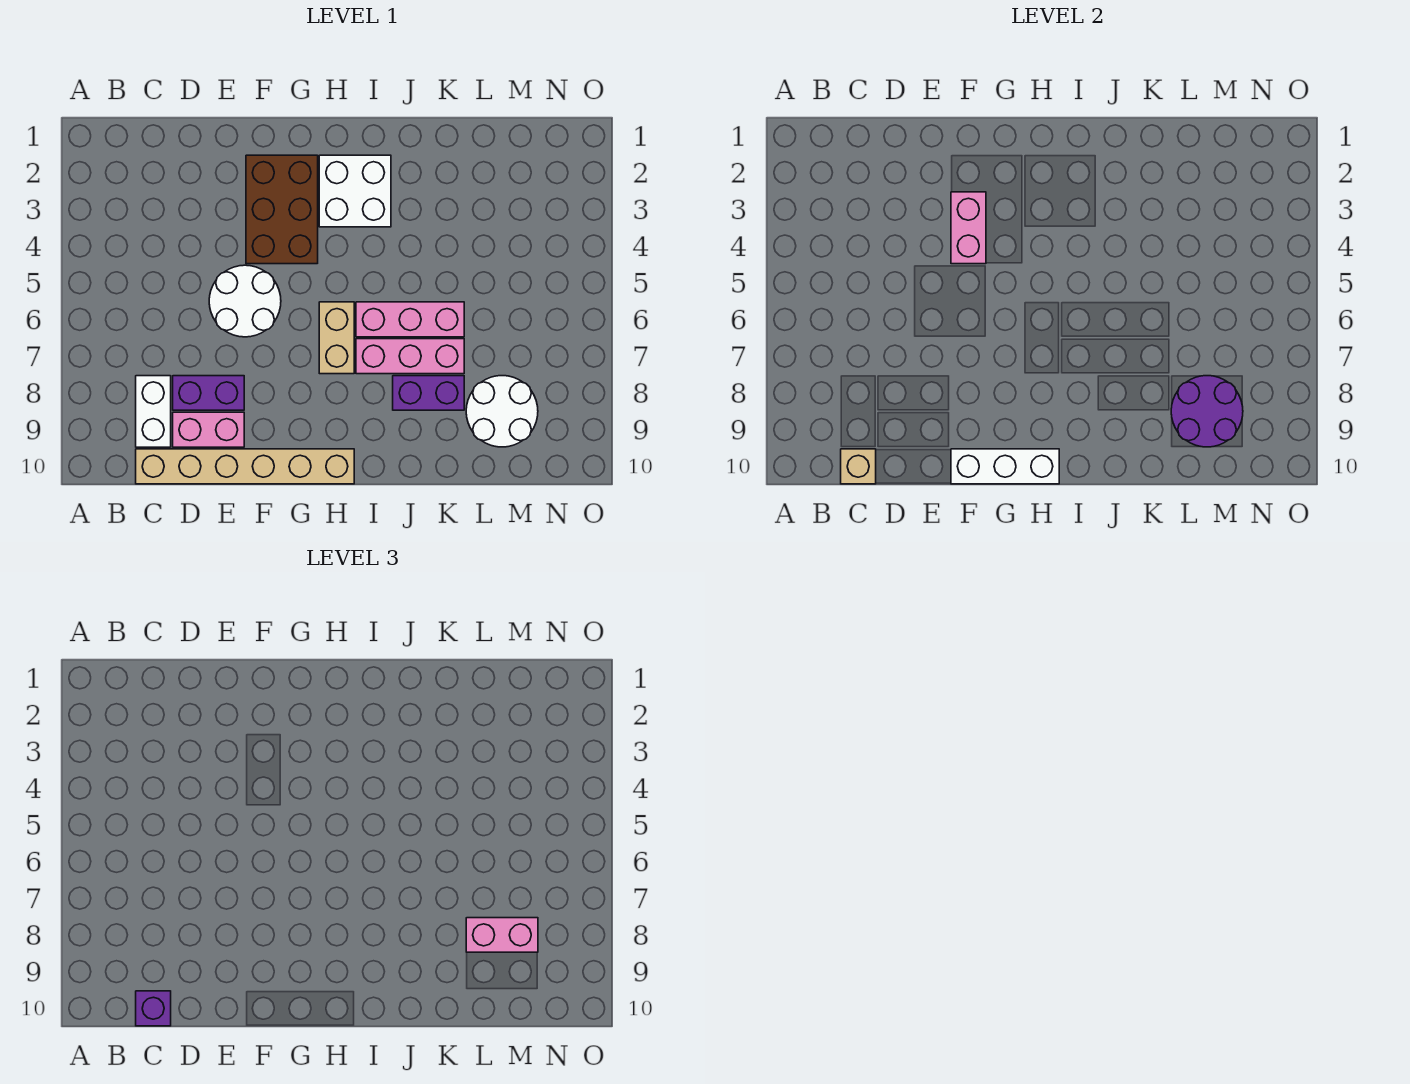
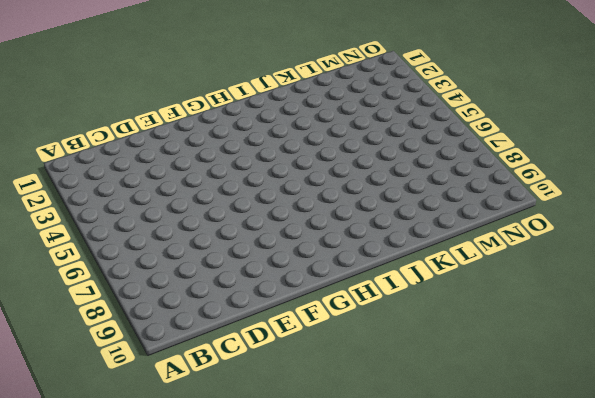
none -> white 1x2 brick [136,376,171,447]
none -> tan 1x6 brick [136,449,354,484]
none -> purple 1x2 brick [173,376,244,410]

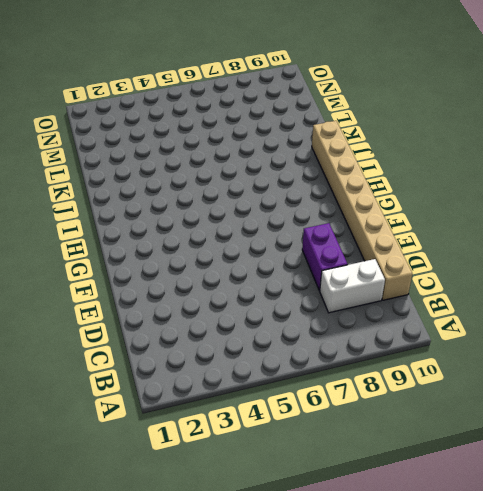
tan 1x8 brick [312,121,412,300] -> tan 1x6 brick [136,449,354,484]
none -> pink 1x2 brick [173,412,244,447]
none -> white 2x2 round brick [209,265,281,337]
none -> brown 2x3 brick [246,155,318,264]

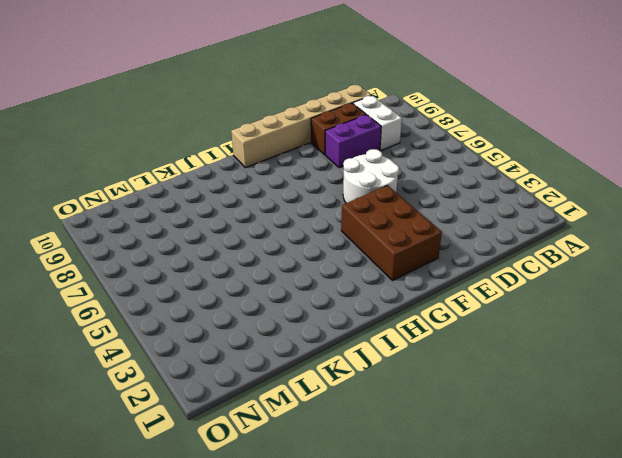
brown 1x2 brick [311,103,366,155] -> pink 1x2 brick [173,412,244,447]
none -> white 2x2 brick [319,155,391,227]
none -> tan 1x2 brick [319,302,354,374]
none -> pink 1x3 brick [356,302,464,337]

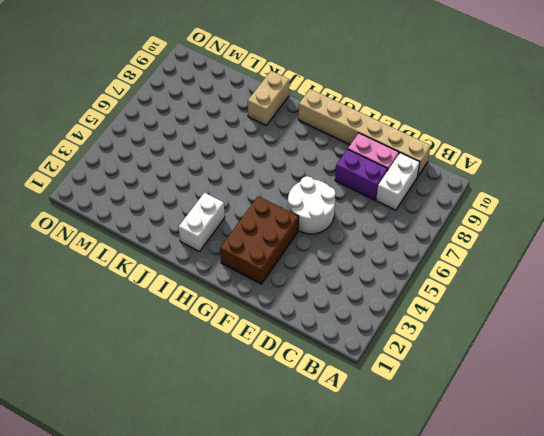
white 1x2 brick [179,193,225,251] -> white 2x2 brick [319,155,391,227]
tan 1x2 brick [248,71,289,125] -> tan 1x2 brick moved to [319,302,354,374]
none -> pink 1x3 brick [356,302,464,337]
none -> pink 1x3 brick [356,339,464,374]
none -> purple 1x2 brick [393,376,464,410]

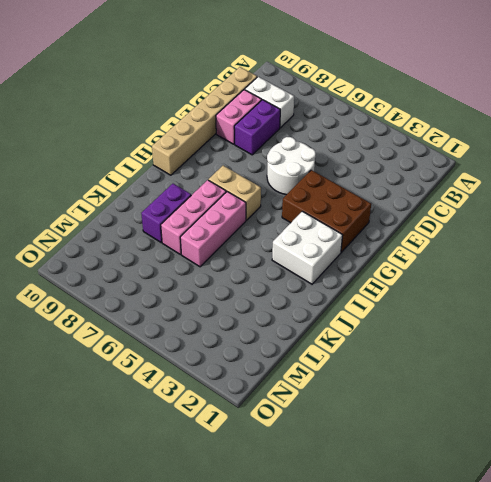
none -> white 2x2 round brick [466,376,538,447]
none -> tan 1x1 brick [841,449,876,484]
none -> pink 1x2 brick [951,192,986,264]

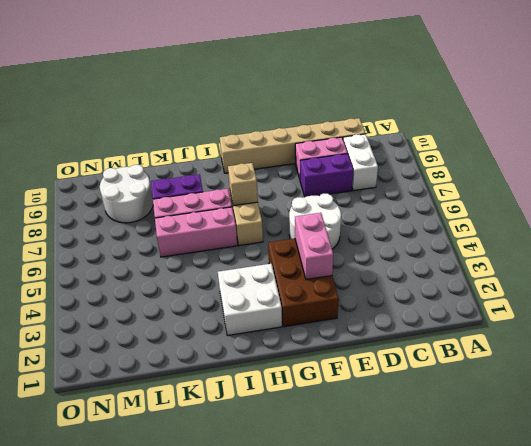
tan 1x1 brick [228,163,258,206] -> tan 1x1 brick moved to [841,449,876,484]
none -> white 1x3 brick [951,449,1059,484]
none -> purple 2x2 round brick [1171,376,1243,447]
none -> purple 1x1 brick [136,991,171,1026]

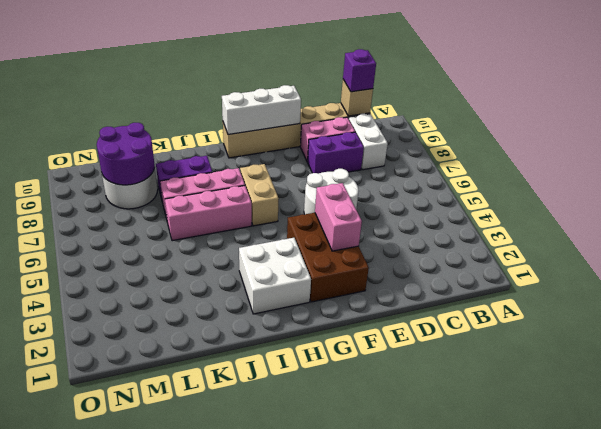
none -> pink 1x2 brick [466,918,538,952]

